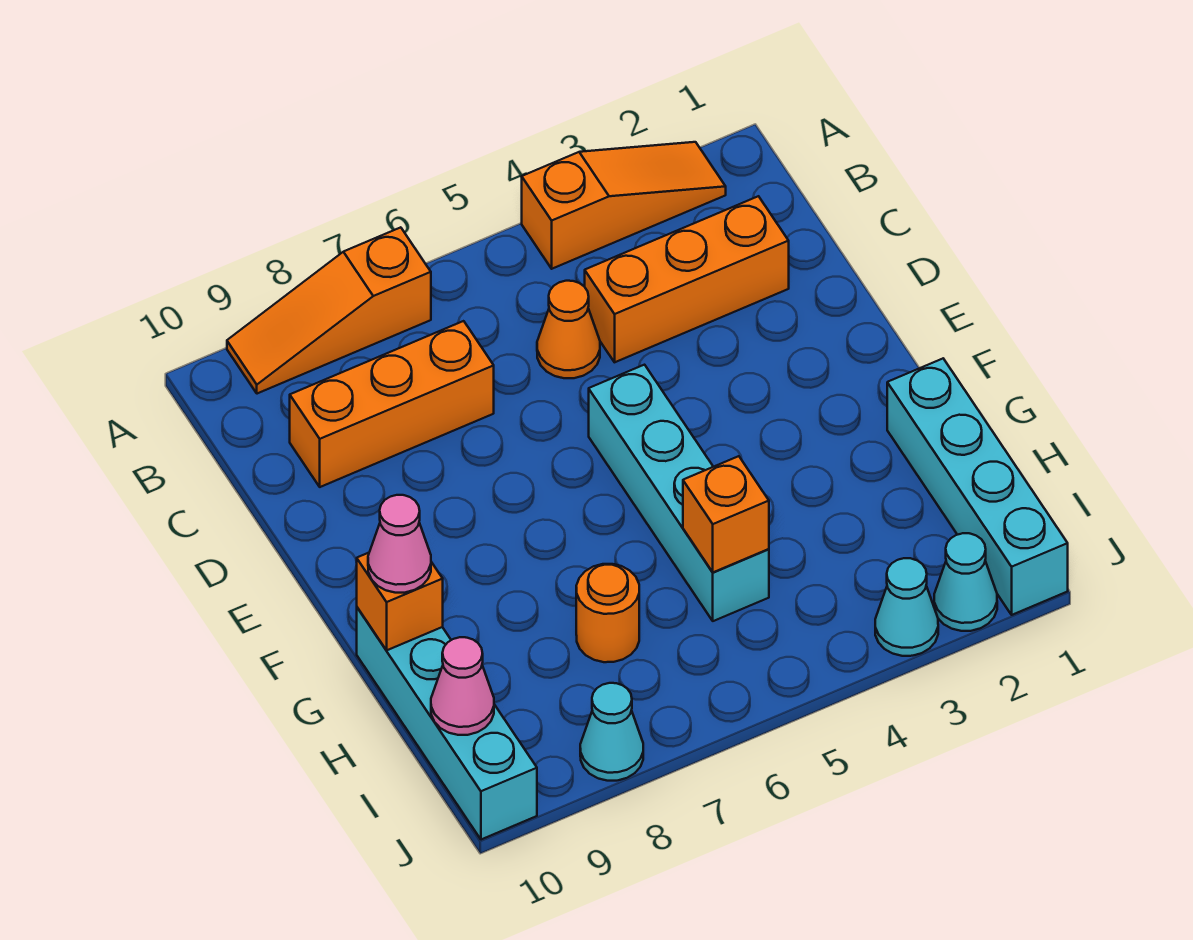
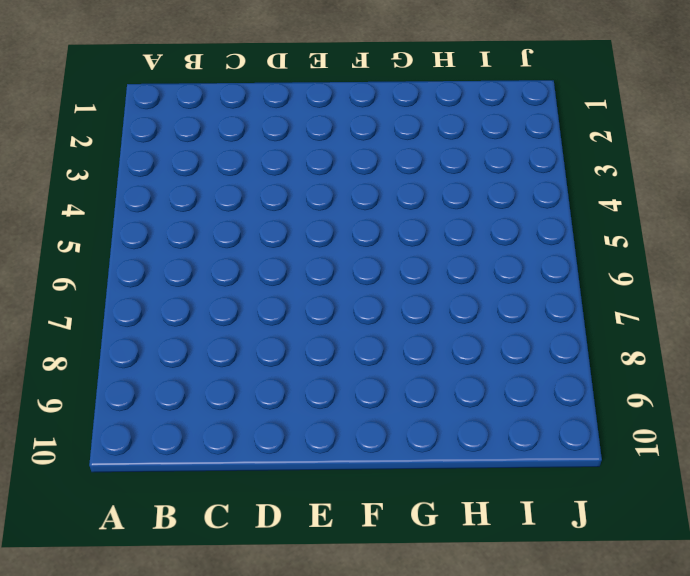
none -> orange 1x3 slope [522,142,726,269]
none -> orange 1x3 slope [227,227,431,394]
none -> orange 1x3 brick [584,196,789,362]

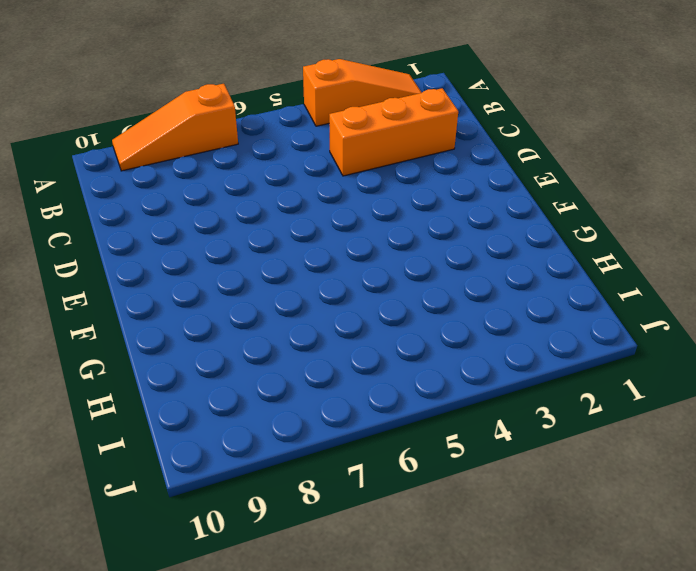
none -> orange 1x1 cone [537,281,600,378]
none -> orange 1x3 brick [290,321,494,487]
none -> cyan 1x4 brick [589,365,769,621]

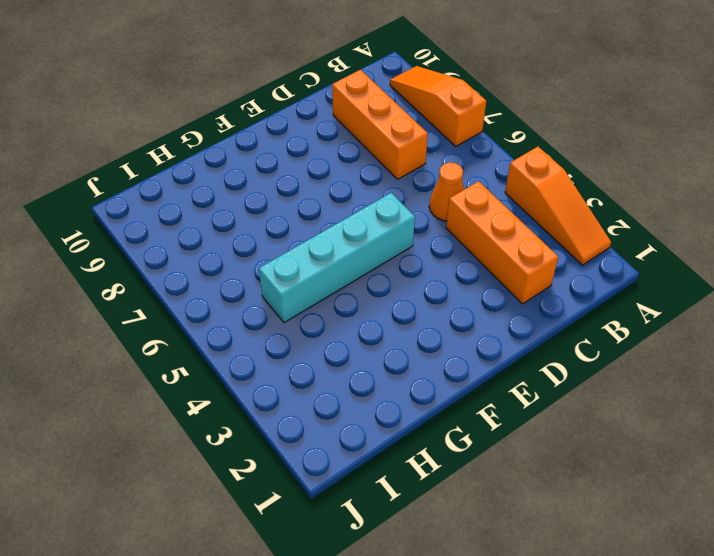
none -> cyan 1x4 brick [887,359,1068,615]
none -> cyan 1x4 brick [357,608,537,840]
none -> orange 1x1 round brick [576,564,639,662]

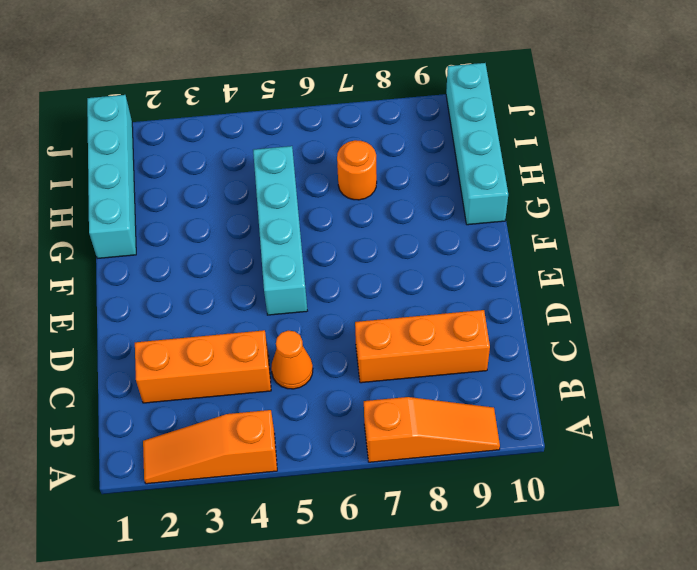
none -> cyan 1x1 cone [934,533,997,631]
none -> cyan 1x1 cone [875,558,938,656]
none -> cyan 1x1 cone [580,683,643,781]

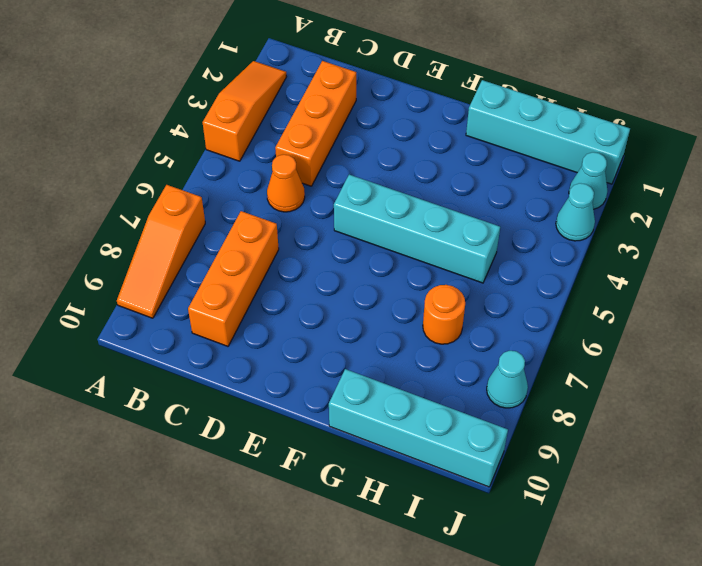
none -> orange 1x1 brick [357,553,443,650]
none -> orange 1x1 brick [683,456,769,572]
none -> pink 1x1 cone [431,637,494,735]

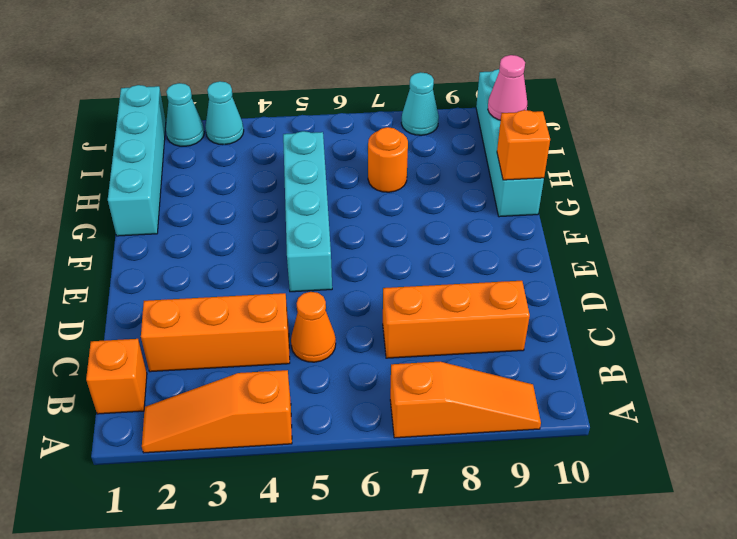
orange 1x1 brick [86,339,147,414] -> orange 1x1 brick moved to [683,456,769,572]
none -> pink 1x1 cone [368,495,431,593]

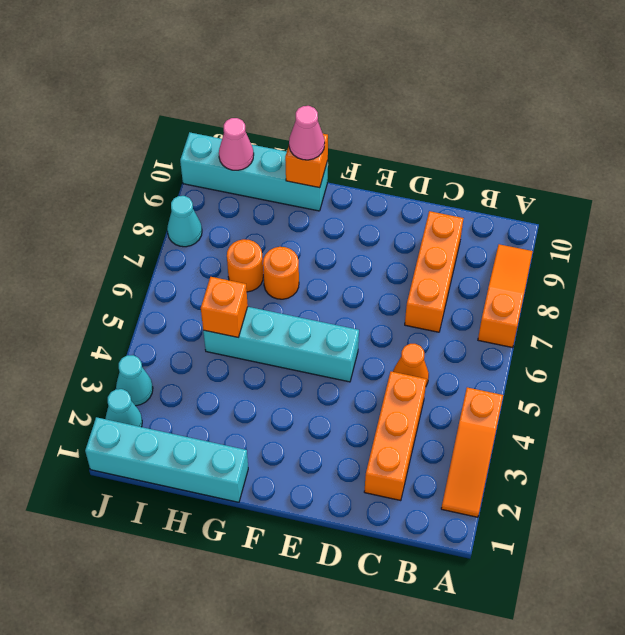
orange 1x1 round brick [263,247,299,299] -> none

